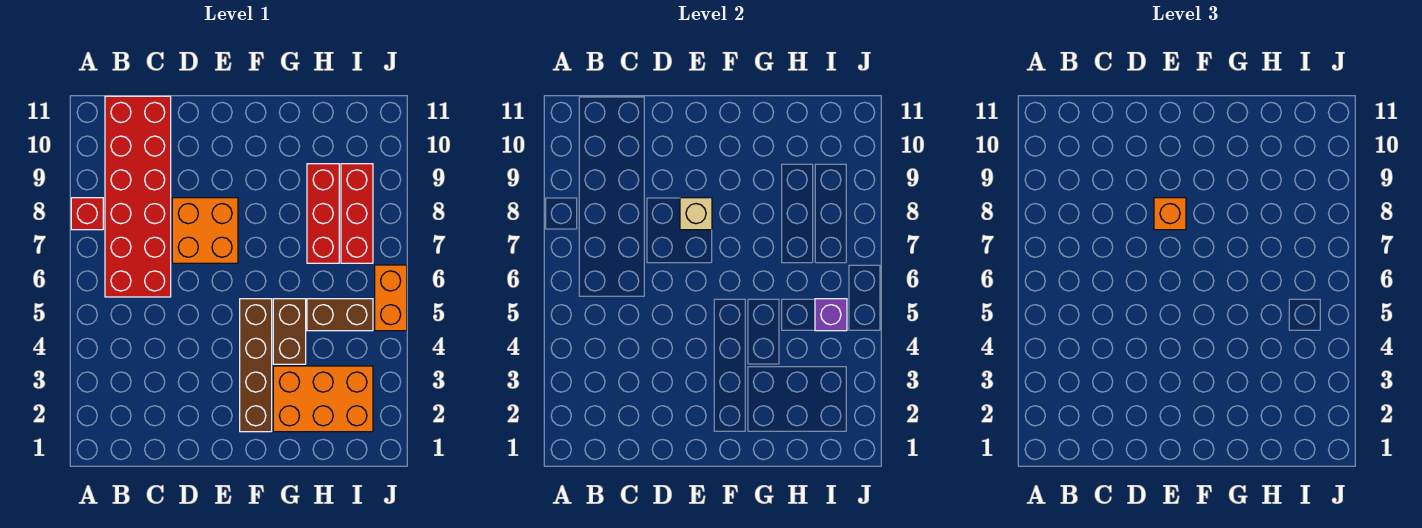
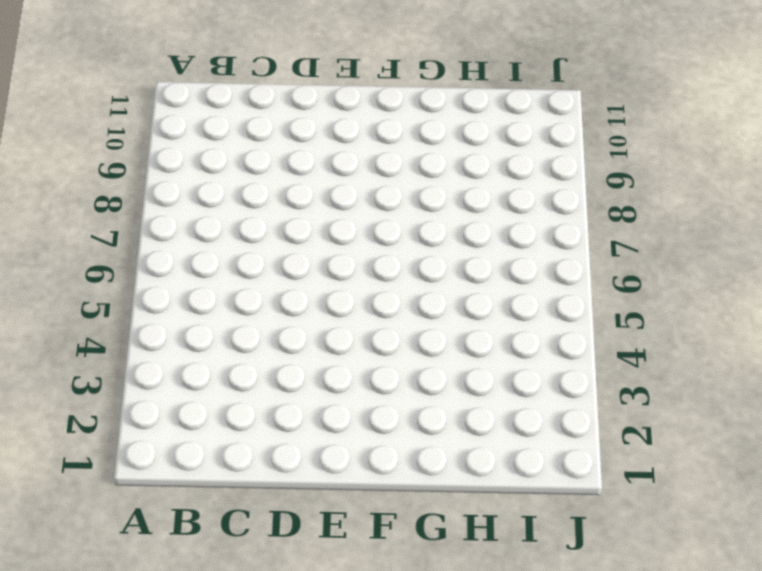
none -> red 1x1 brick [71,198,103,230]
none -> red 2x6 brick [105,96,171,297]
none -> orange 2x2 brick [172,198,238,263]

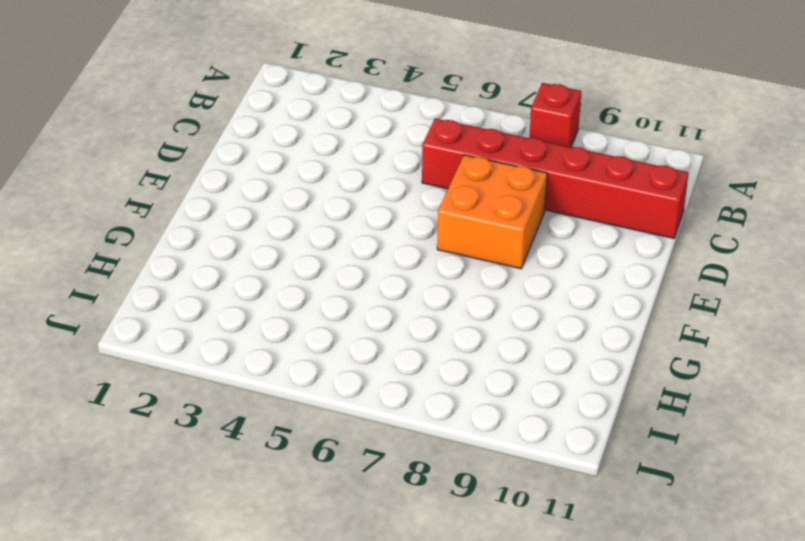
red 1x6 brick [422,118,689,238] -> red 2x6 brick [105,96,171,297]
none -> brown 1x4 brick [240,299,272,432]
none -> orange 2x3 brick [273,366,373,432]
none -> brown 1x2 brick [273,299,306,364]

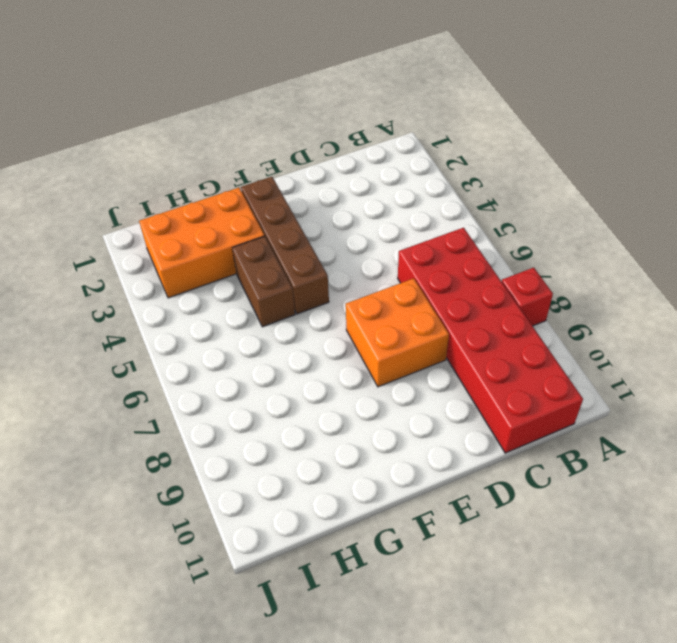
none -> brown 1x2 brick [307,299,373,331]
none -> red 1x3 brick [307,164,339,263]
none -> red 1x3 brick [341,164,373,263]

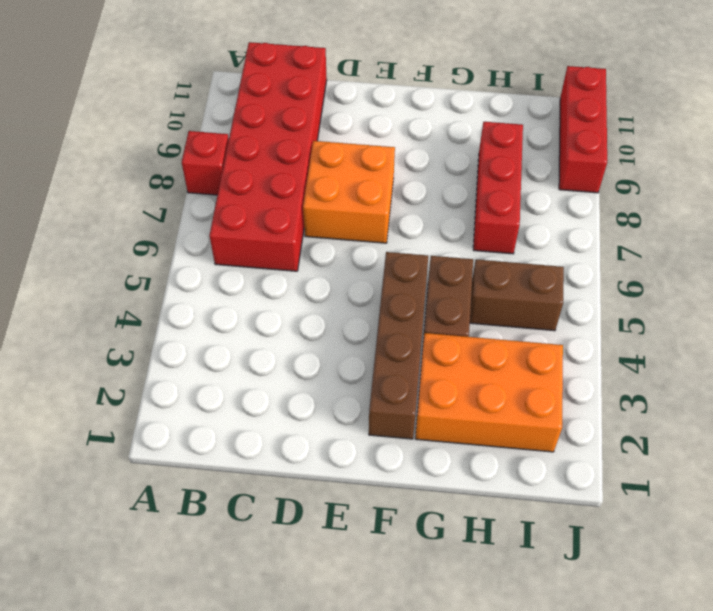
red 1x3 brick [559,66,607,193] -> red 1x3 brick moved to [341,164,373,263]
none -> orange 1x2 brick [375,265,407,331]
none -> tan 1x1 brick [680,198,712,230]
none -> purple 1x1 brick [815,299,847,331]

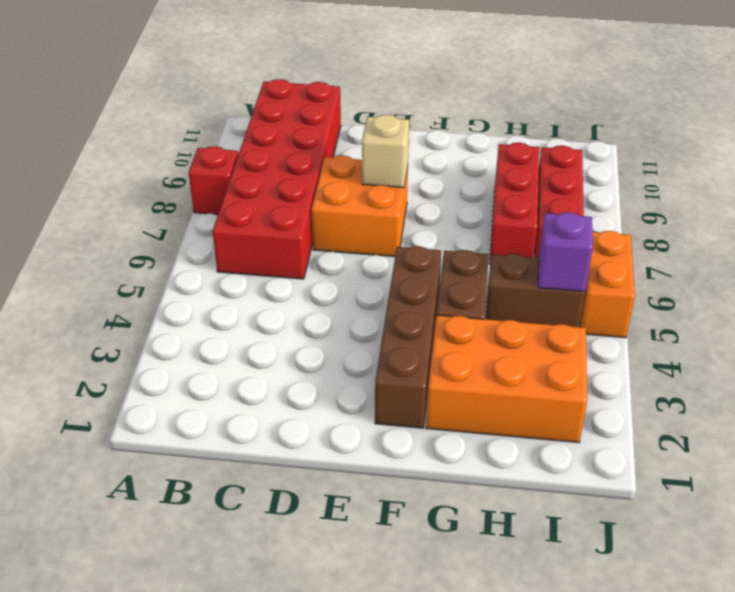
none -> orange 1x1 brick [1154,198,1186,230]

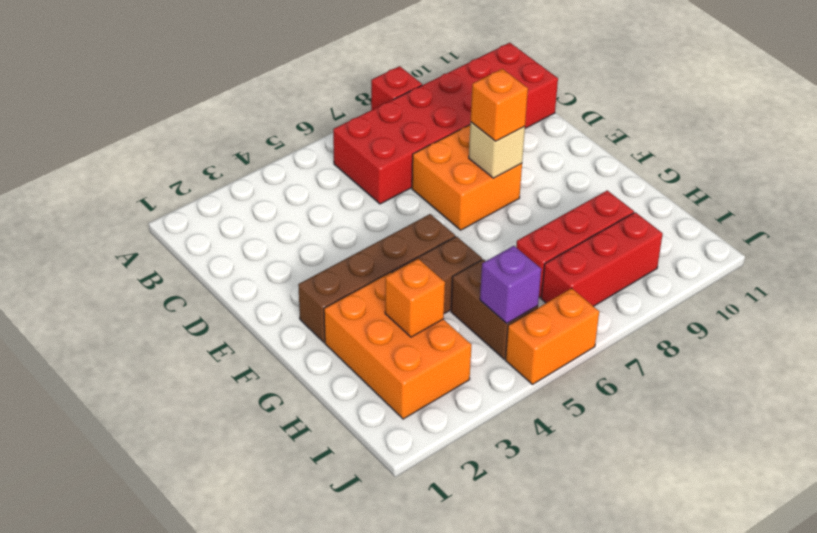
orange 1x1 brick [385,259,445,337] -> none

